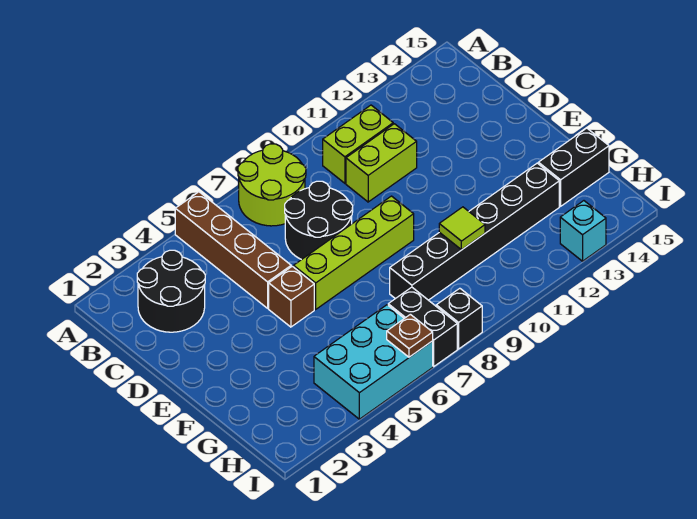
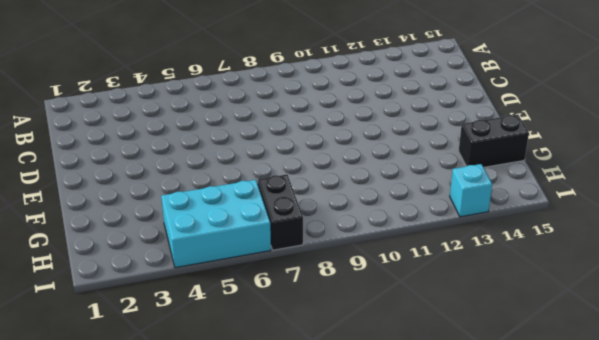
none -> brown 1x4 brick [175,192,291,308]
none -> lime 2x2 round brick [238,144,306,226]
none -> black 2x2 round brick [137,250,205,332]

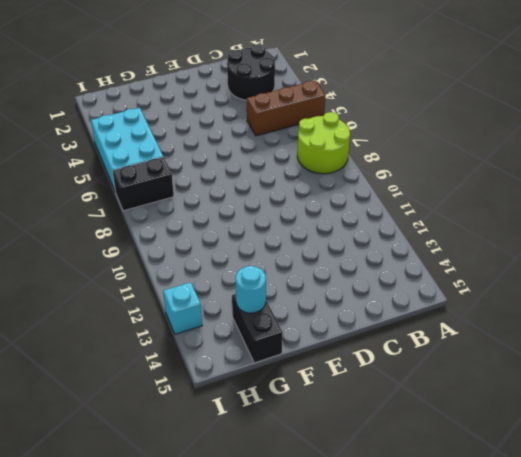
brown 1x3 brick [247,80,326,136] -> brown 1x4 brick [175,192,291,308]
cyan 1x1 round brick [235,266,266,313] -> none
none -> lime 1x2 brick [323,105,393,183]
none -> black 2x2 round brick [285,181,353,260]
none -> lime 1x2 brick [346,124,417,202]

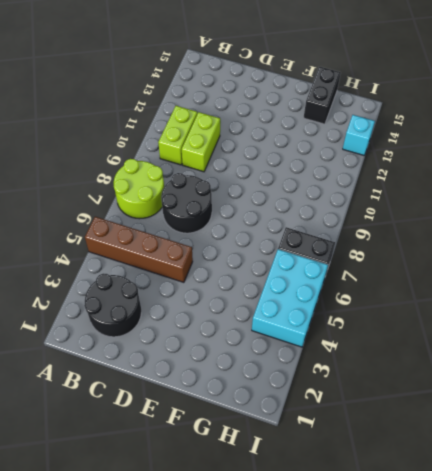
none -> brown 1x1 brick [269,266,314,327]
none -> lime 1x4 brick [293,196,414,309]
none -> black 1x6 brick [390,163,559,300]

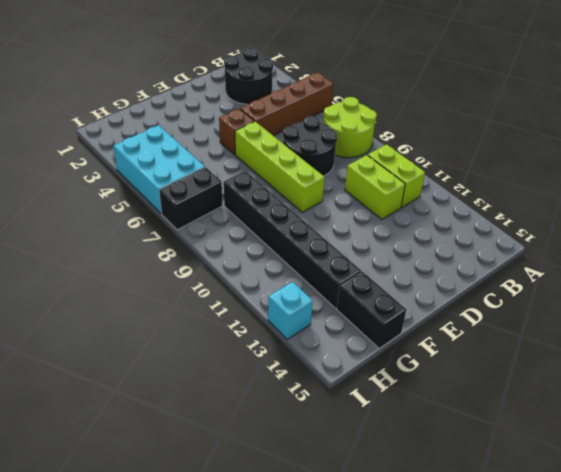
none -> black 1x1 brick [436,288,482,349]
none -> lime 1x1 tile [439,207,485,250]
none -> brown 1x1 plate [387,314,433,357]

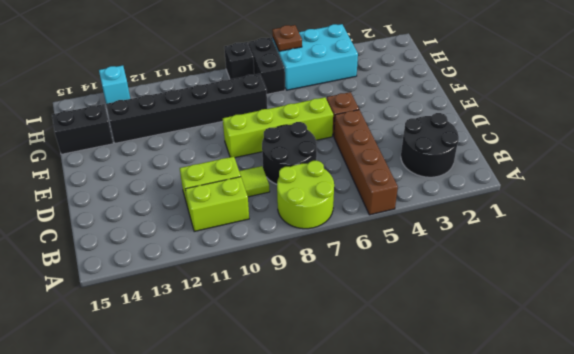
lime 1x1 tile [239,166,270,197] -> lime 1x1 tile moved to [439,207,485,250]

